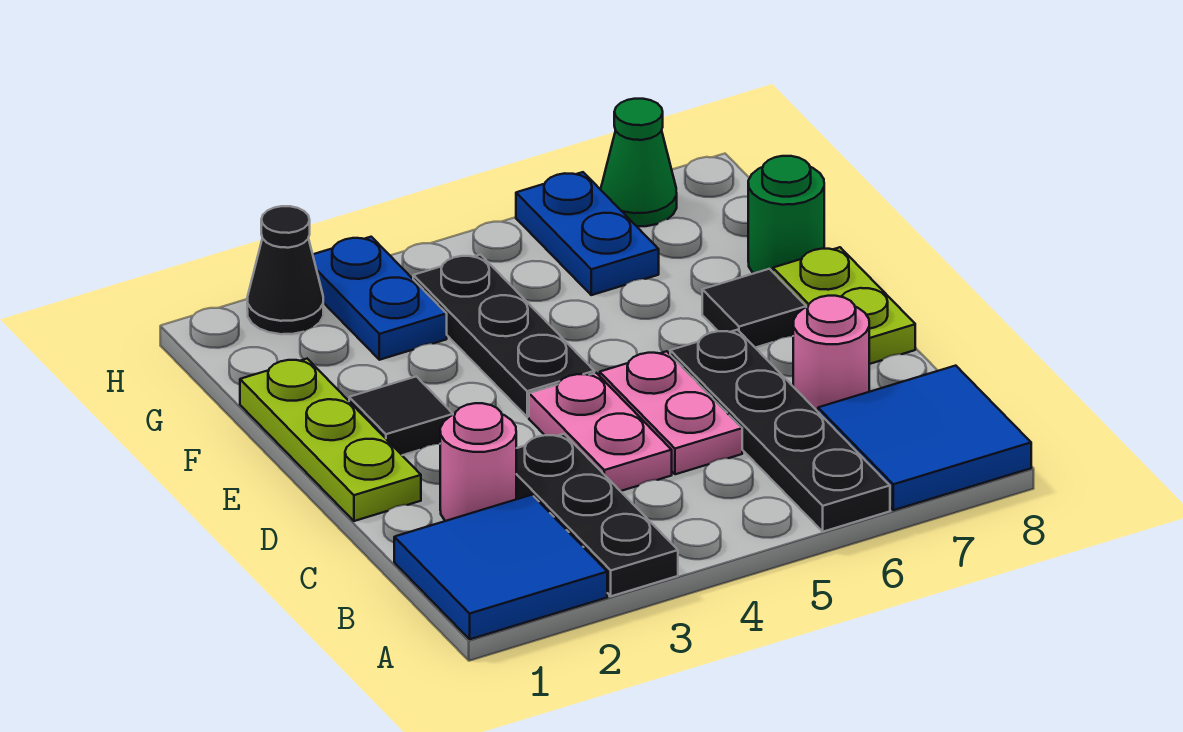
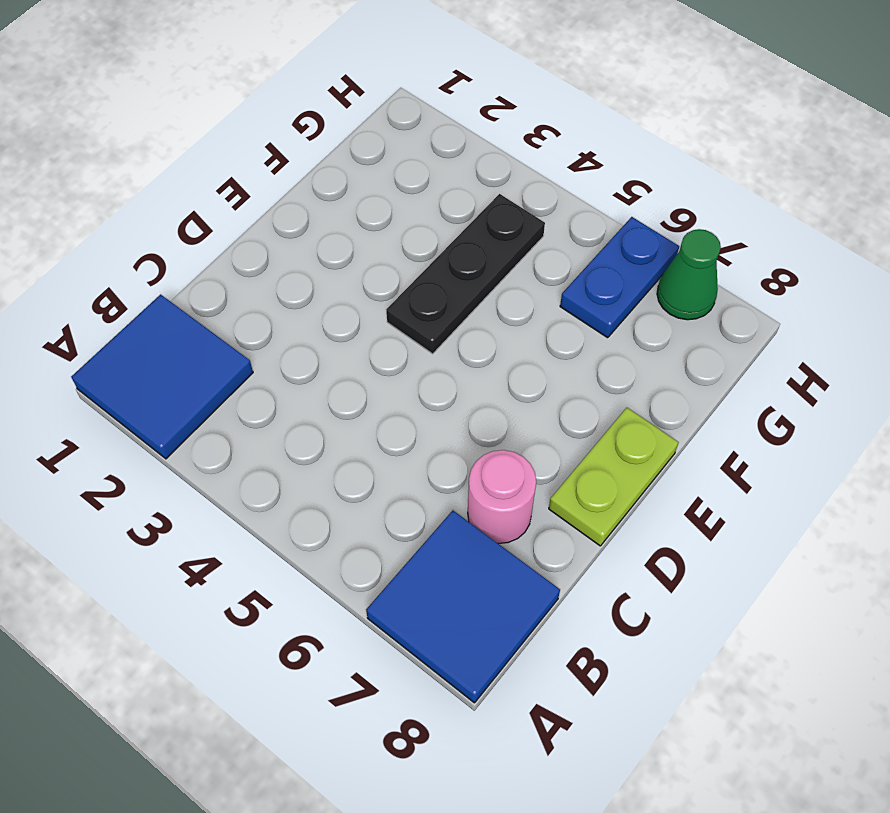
none -> black 1x3 plate [516,434,678,596]
none -> black 1x4 plate [670,330,890,532]
none -> pink 1x1 round brick [440,403,516,521]

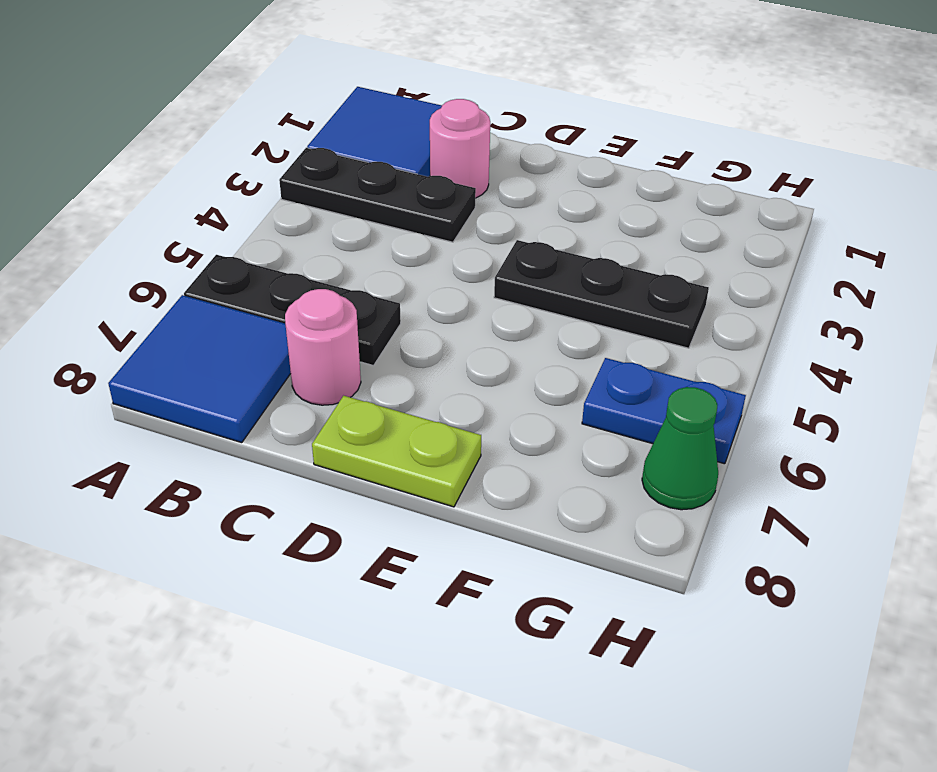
black 1x3 plate [184,255,401,366] -> black 1x4 plate [670,330,890,532]
none -> pink 1x2 plate [529,373,672,491]
none -> pink 1x2 plate [600,351,742,474]
none -> lime 1x3 plate [240,359,421,521]

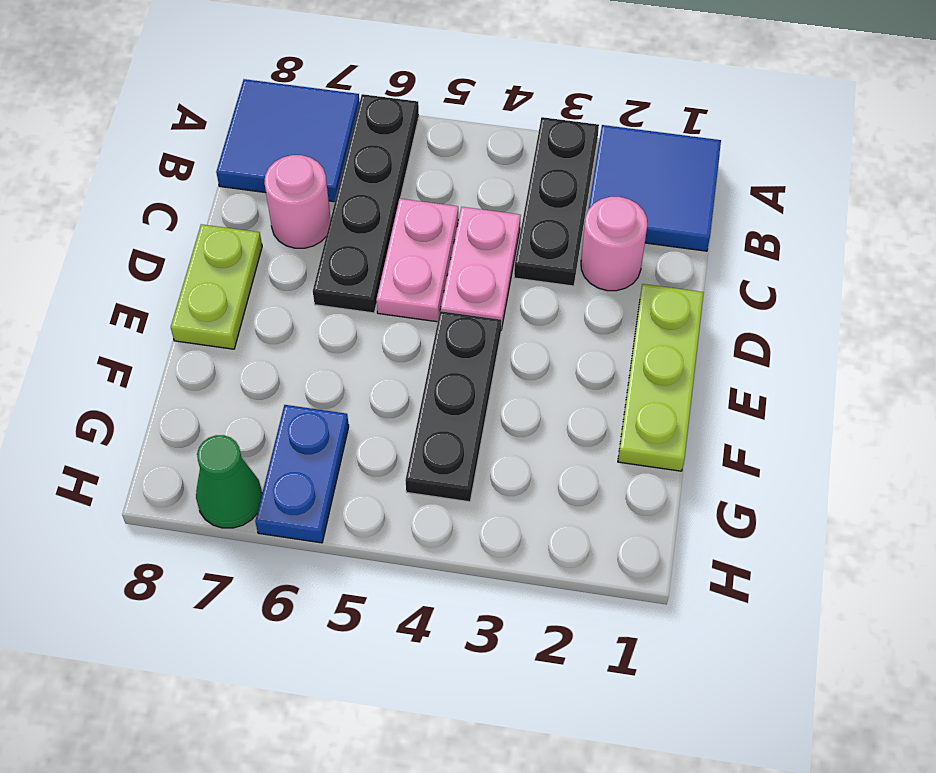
none -> black 1x1 tile [349,376,453,455]
none -> black 1x1 tile [702,269,806,348]
none -> green 1x1 round brick [748,156,824,274]

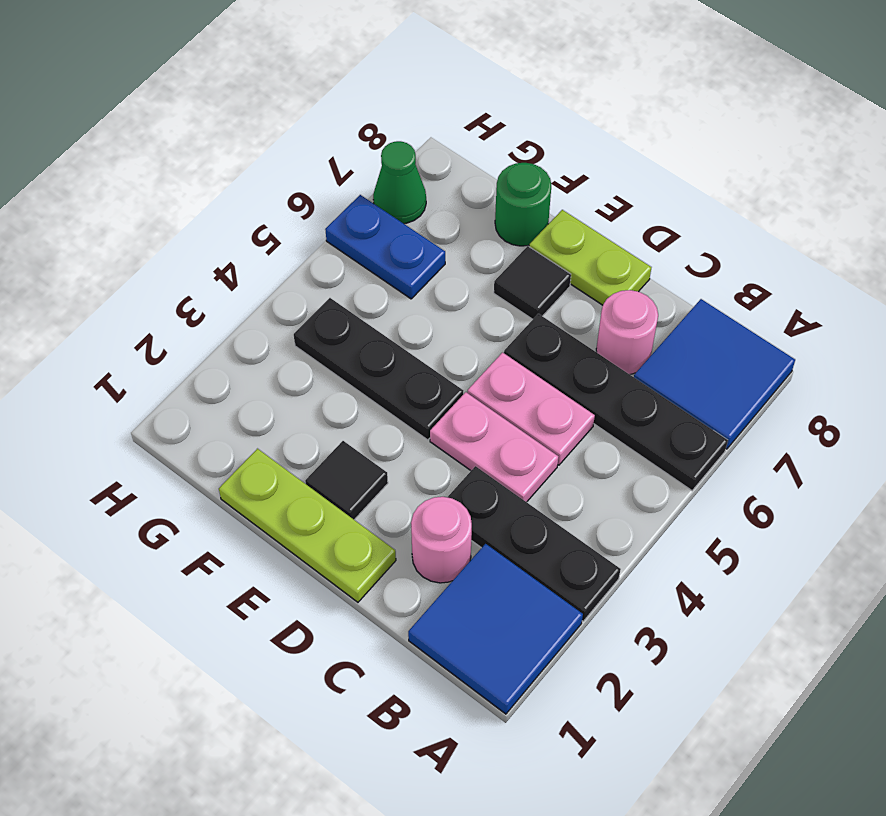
none -> blue 1x2 plate [313,237,447,360]
none -> black 1x1 cone [247,206,323,334]

